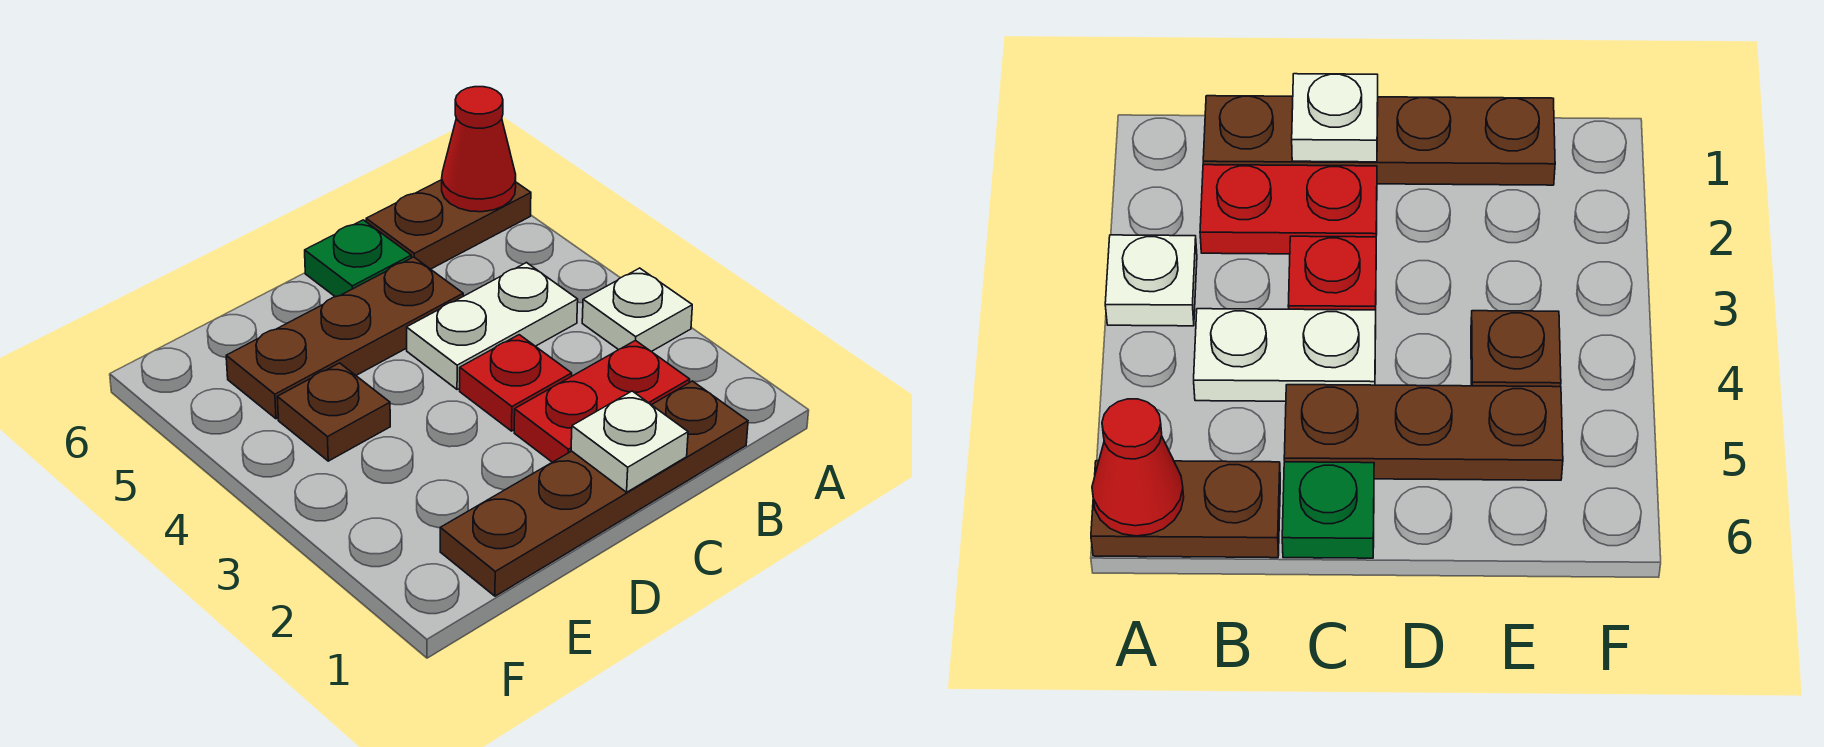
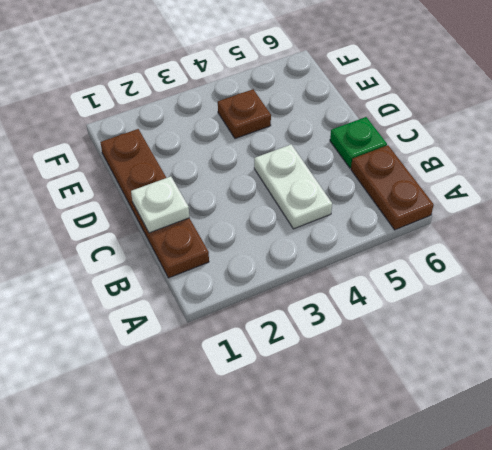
none -> white 1x1 plate [582,268,692,352]
none -> red 1x2 plate [514,340,690,462]

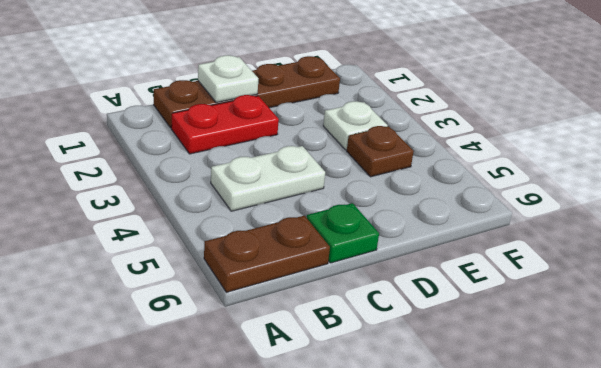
white 1x1 plate [323,101,388,150] -> white 1x1 plate moved to [582,268,692,352]
none -> red 1x1 plate [460,335,572,431]
none -> brown 1x3 plate [226,257,463,419]

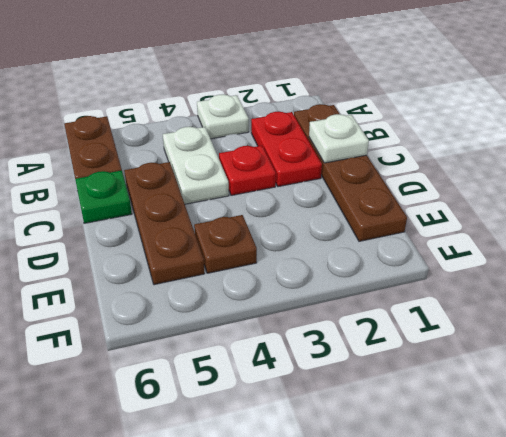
none -> red 1x1 cone [442,87,516,212]

